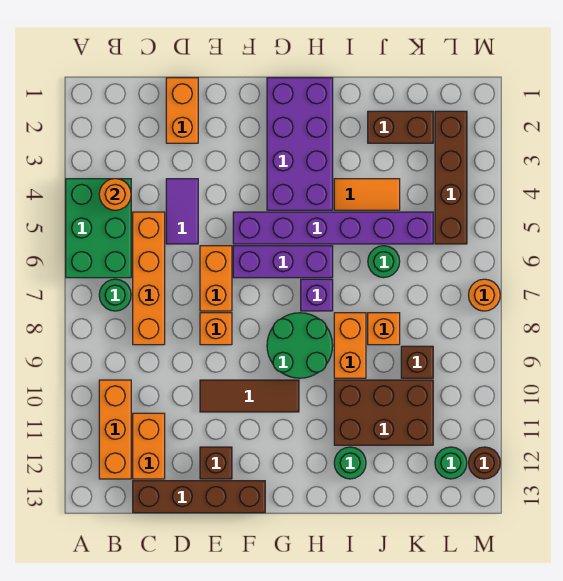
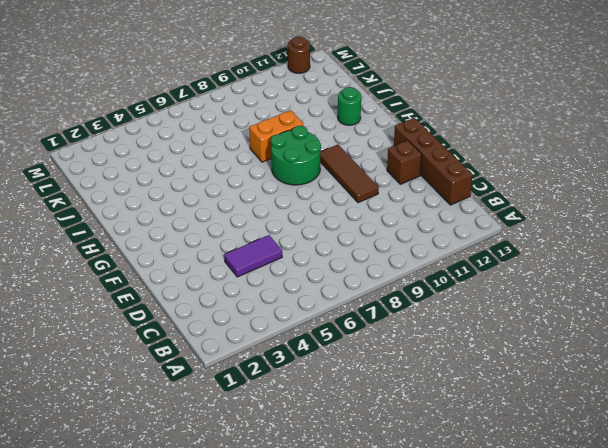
none -> green 2x3 brick [66,179,131,278]
none -> green 1x1 round brick [99,279,131,311]
none -> orange 1x3 brick [99,380,131,479]
none -> orange 1x4 brick [133,212,165,345]

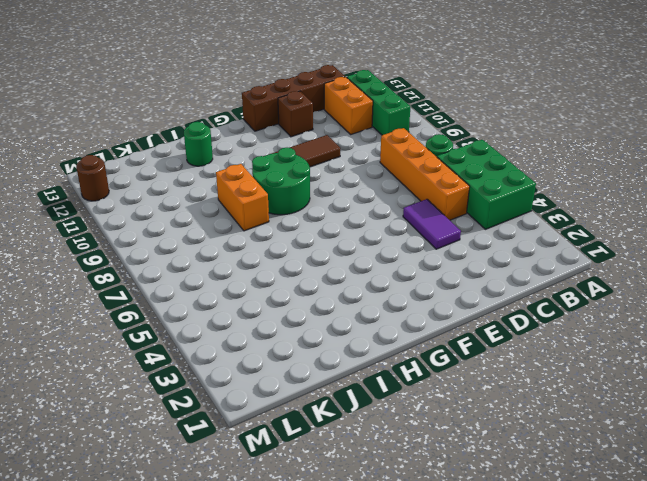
green 1x3 brick [347,70,410,135] -> orange 1x3 brick [99,380,131,479]
none -> orange 1x2 brick [166,78,198,143]
none -> orange 1x2 brick [200,246,232,311]
none -> orange 1x1 brick [200,313,232,345]
none -> purple 1x6 brick [233,212,433,244]

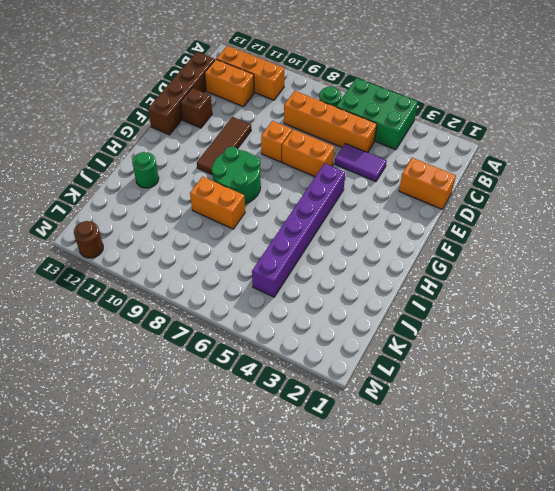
none -> purple 1x3 brick [233,246,333,278]
none -> purple 2x4 brick [267,78,333,210]
none -> purple 1x1 brick [301,279,333,311]
none -> orange 1x2 tile [334,179,400,210]

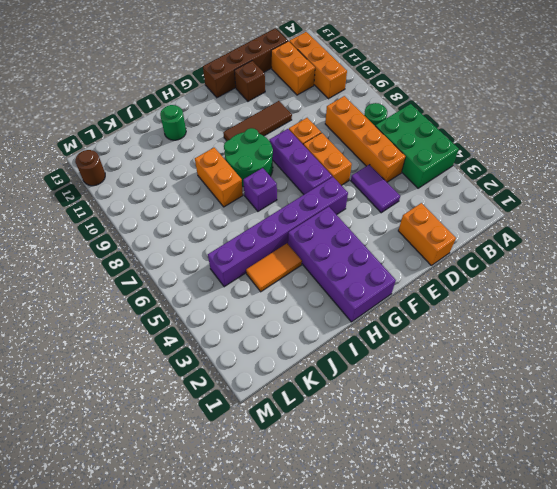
purple 1x3 brick [269,129,332,194] -> purple 1x3 brick turned to [233,246,333,278]
none -> brown 2x3 brick [334,380,433,445]
none -> brown 1x2 brick [368,111,433,143]
none -> green 1x1 round brick [368,246,400,278]
none -> orange 1x1 brick [368,313,400,345]

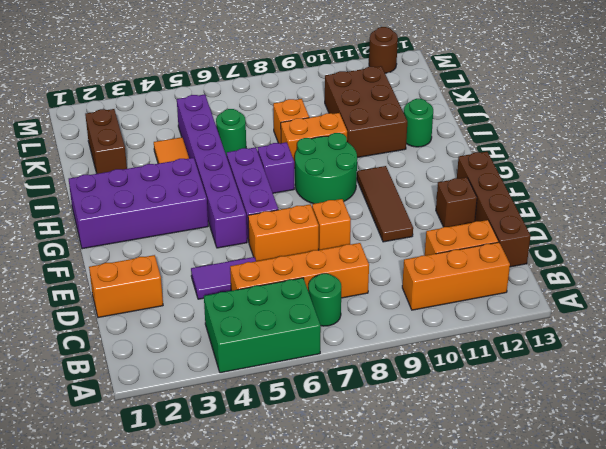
none -> brown 1x1 brick [401,346,433,378]
none -> brown 1x4 brick [435,111,467,244]
none -> green 1x1 round brick [435,447,467,479]
none -> orange 1x1 round brick [469,279,500,311]

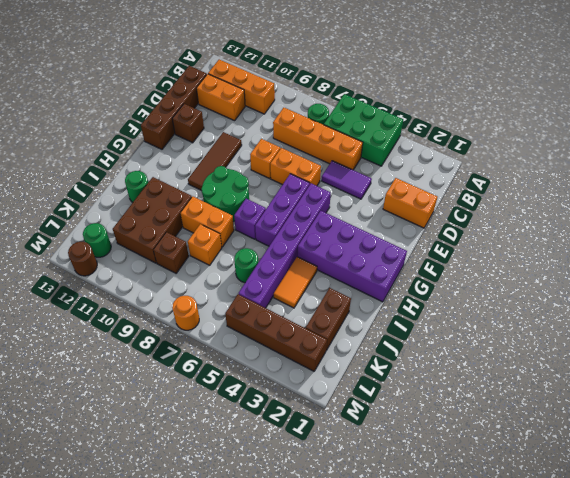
none -> orange 1x1 round brick [99,179,131,210]

